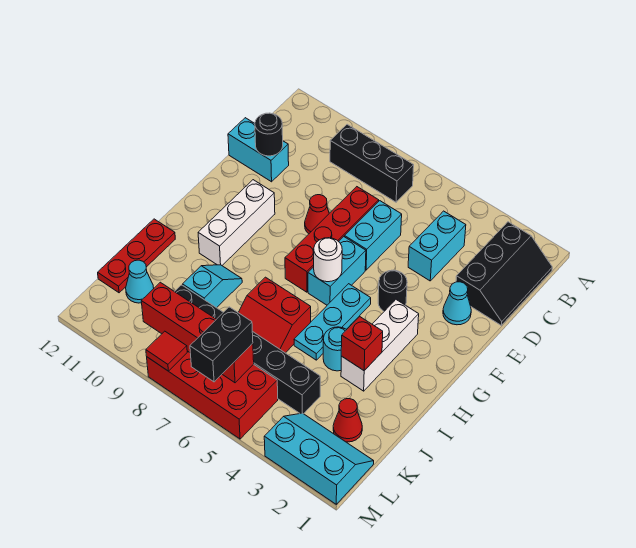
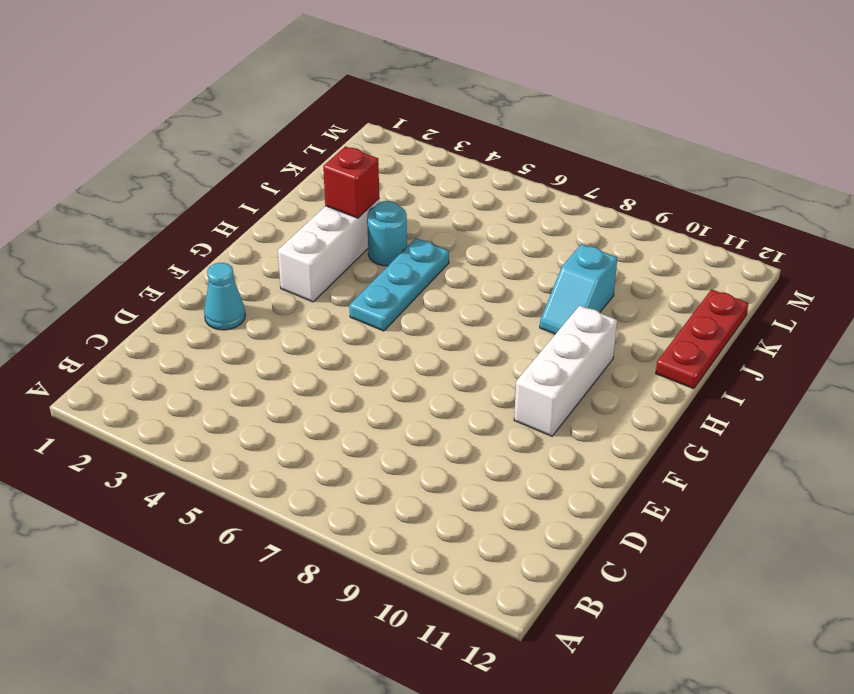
none -> black 2x3 slope [456,222,552,325]
none -> black 1x3 brick [330,124,414,202]
none -> cyan 1x2 brick [408,211,466,281]

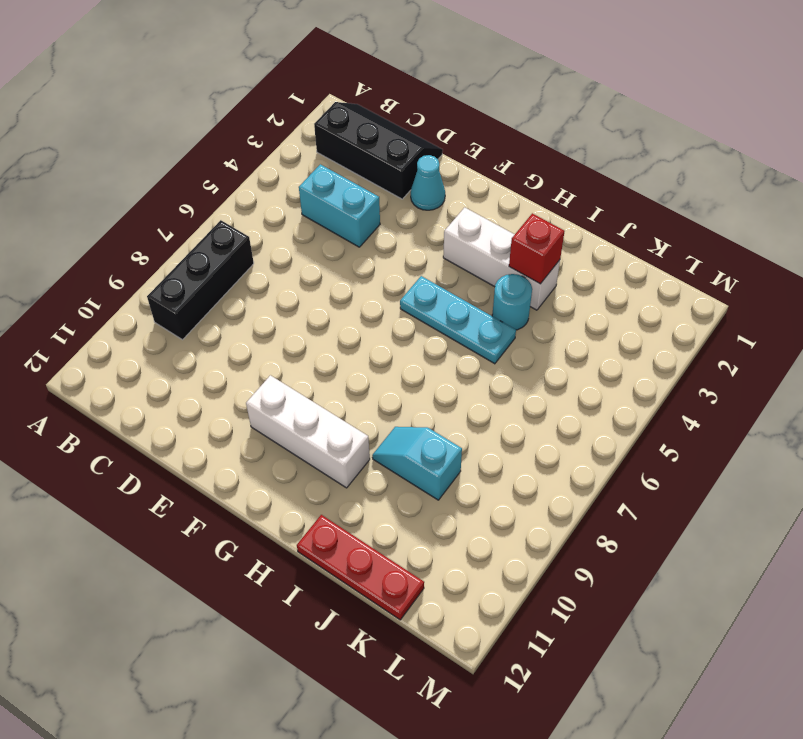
none -> cyan 1x2 brick [345,201,402,270]
none -> red 1x4 brick [285,187,379,292]
none -> cyan 1x2 brick [228,118,289,182]

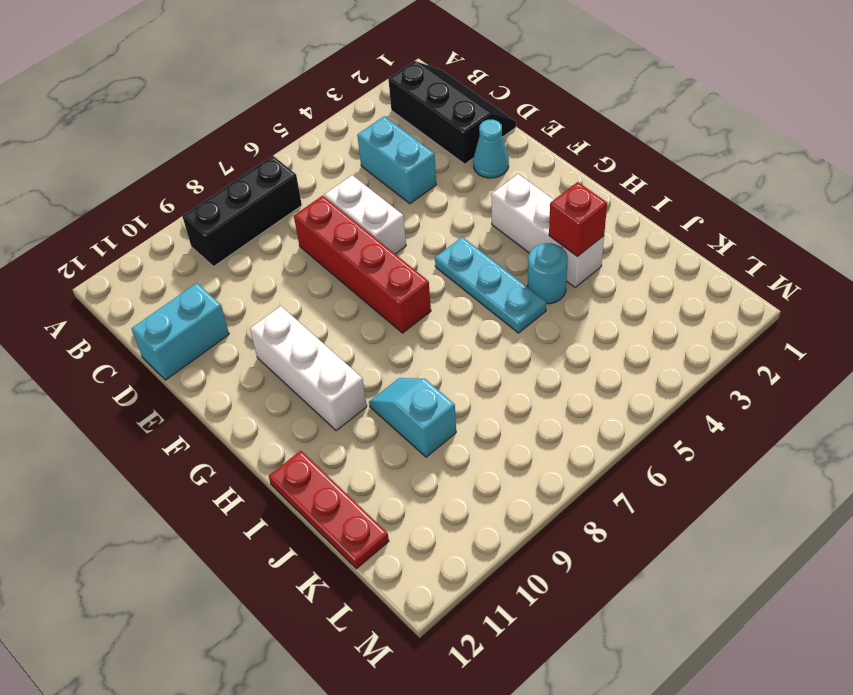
white 1x2 brick [324,175,406,254] -> cyan 1x2 brick [345,201,402,270]
none -> red 1x1 cone [305,195,329,234]
none -> black 1x1 round brick [378,270,407,311]
none -> cyan 1x2 brick [308,237,366,305]

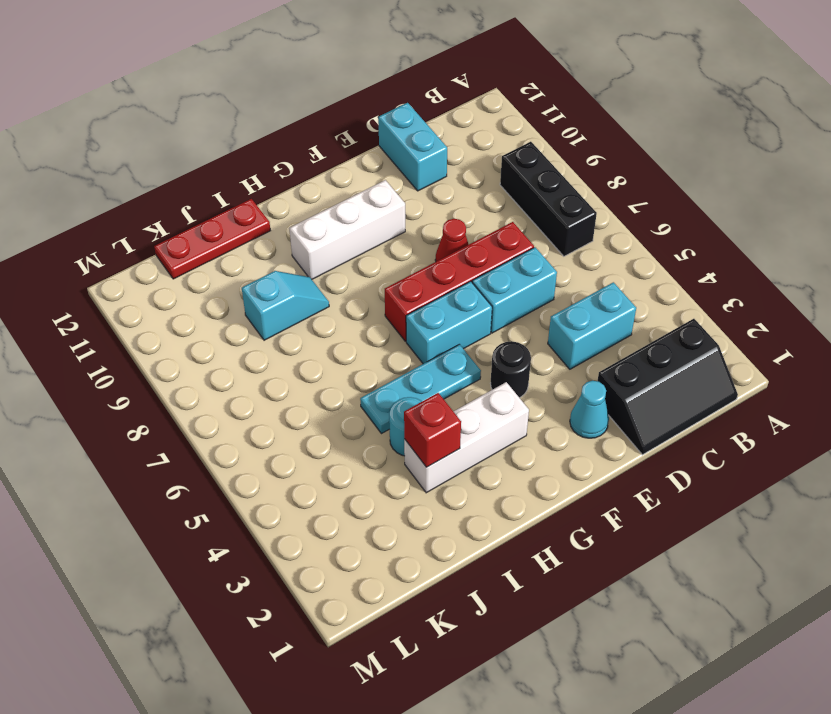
none -> red 2x2 slope [238,277,311,353]
none -> red 1x1 cone [333,399,362,442]
none -> black 1x6 brick [175,285,320,414]

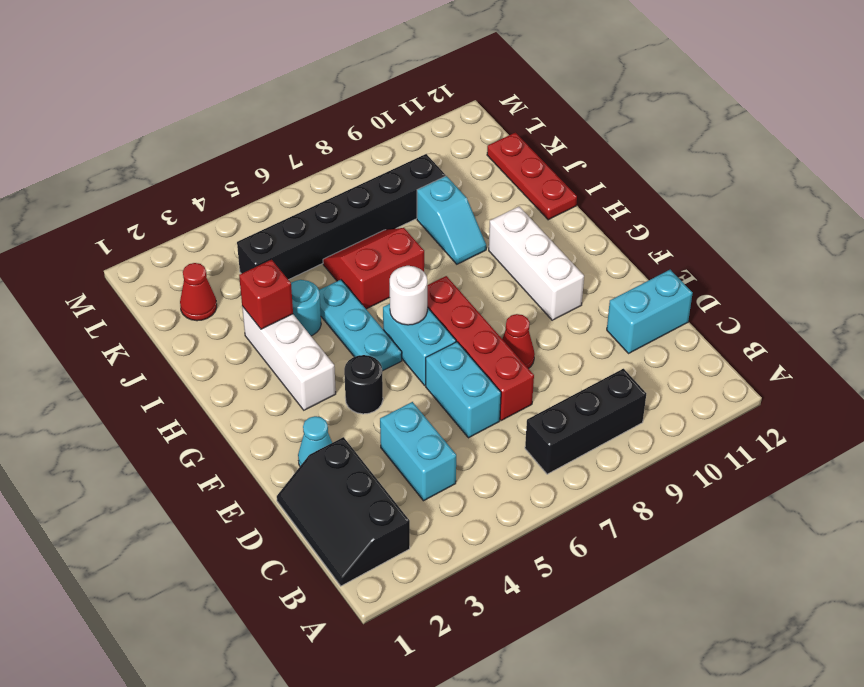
none -> cyan 1x1 cone [126,260,154,303]
none -> cyan 2x3 slope [264,413,374,504]
none -> red 2x4 brick [147,351,278,439]

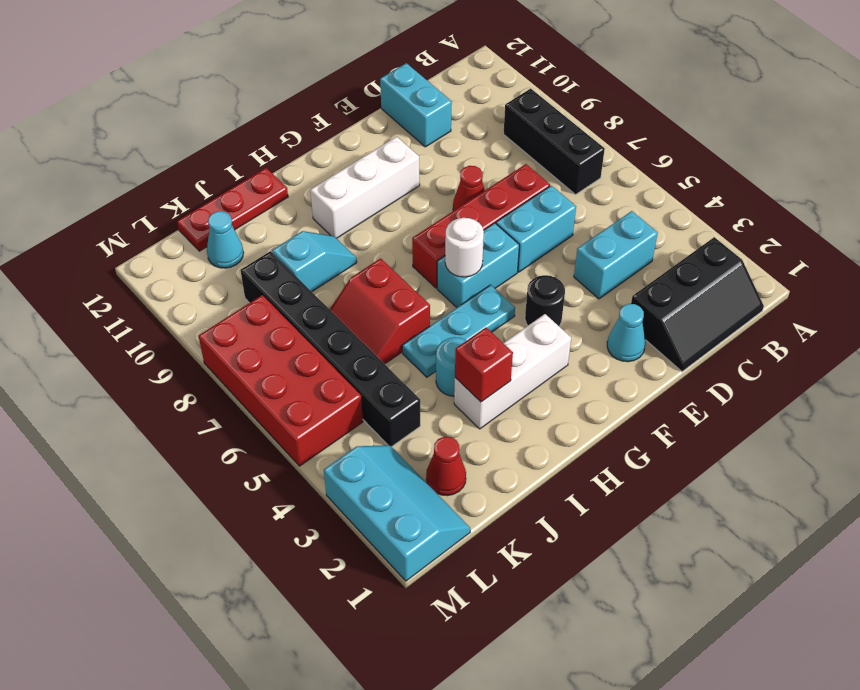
none -> black 1x1 round brick [255,113,283,156]
none -> red 1x4 brick [141,282,254,383]
none -> red 1x1 tile [146,331,187,371]

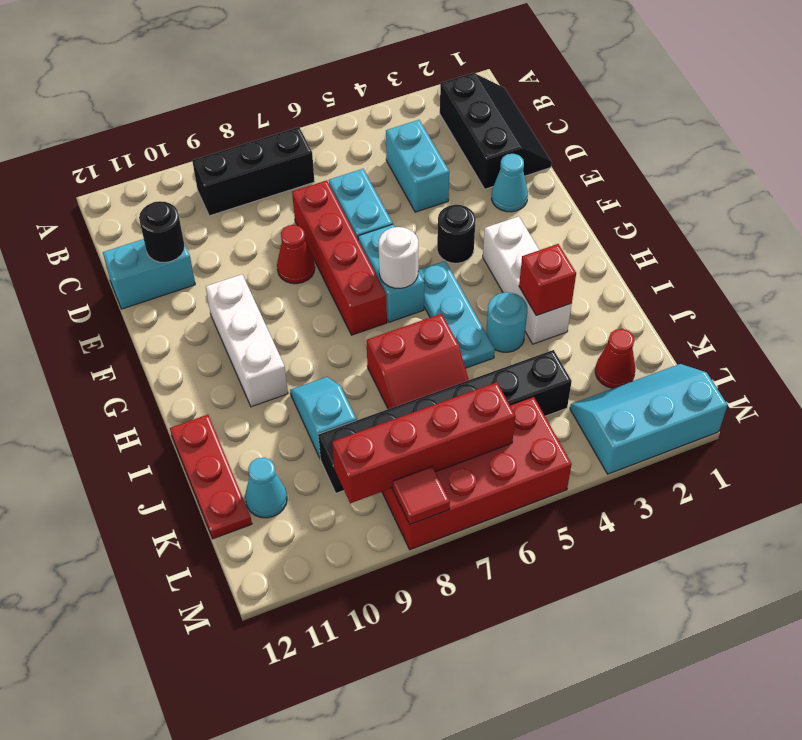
none -> black 1x2 brick [190,307,253,382]

